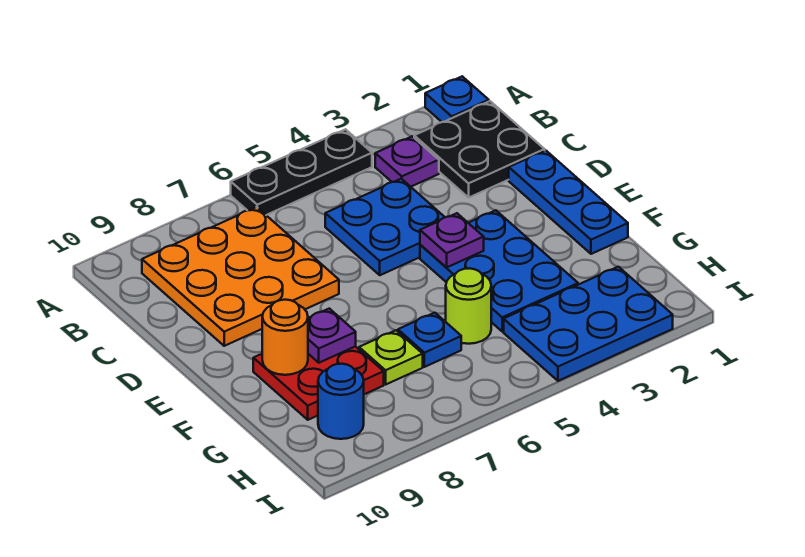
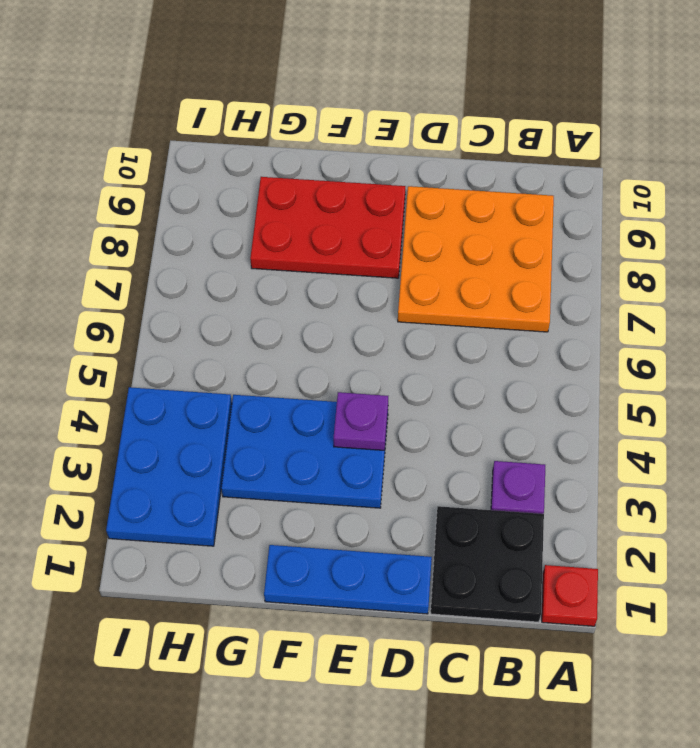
red 1x1 plate [542,565,598,626] -> blue 1x1 plate [425,76,489,122]
red 2x3 plate [250,177,405,278] -> red 2x2 plate [253,346,384,420]
none -> black 1x3 plate [231,129,372,215]
none -> blue 2x2 plate [325,179,445,275]
none -> lime 1x1 round brick [446,268,491,344]

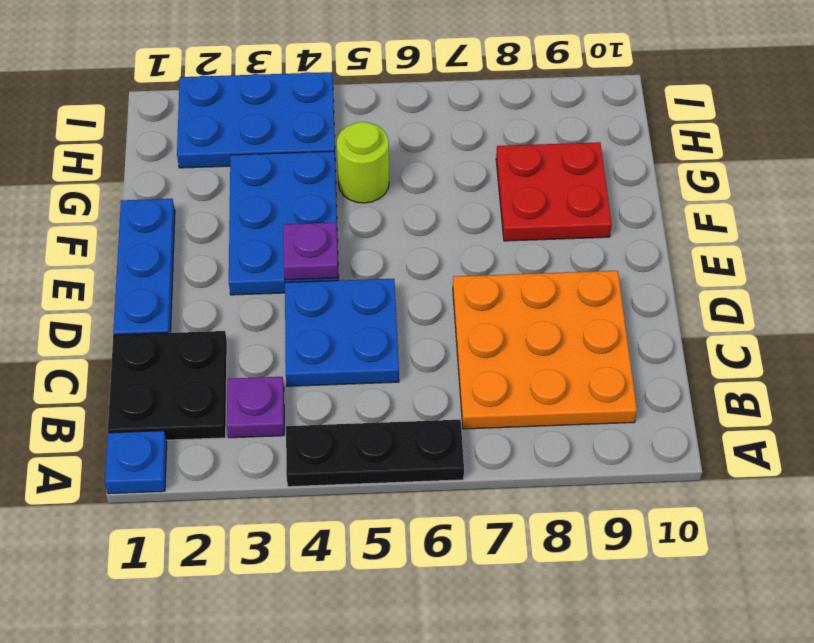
none -> blue 1x1 plate [398,313,461,367]
none -> lime 1x1 plate [359,330,423,384]
none -> blue 1x1 round brick [318,364,364,439]

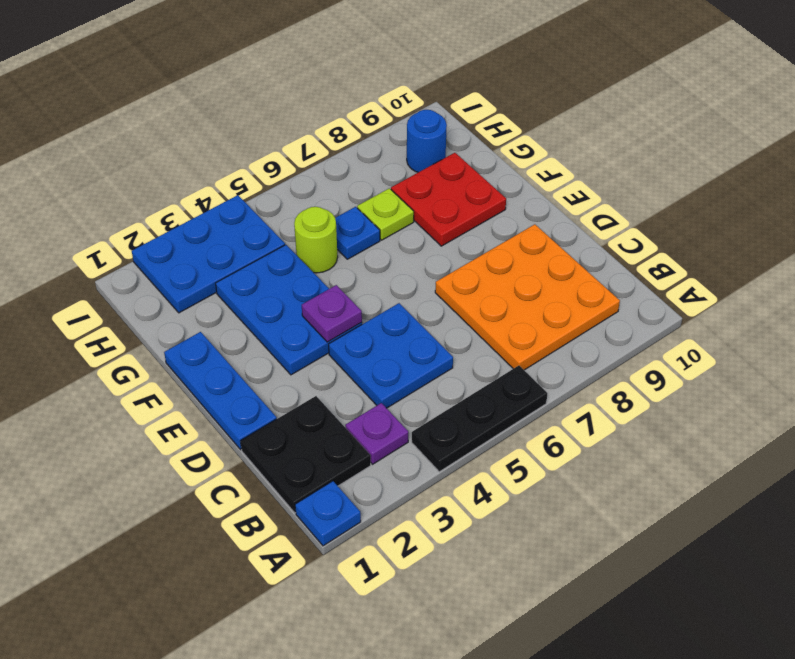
none -> purple 1x1 plate [308,309,356,363]
none -> orange 1x1 round brick [262,300,308,375]

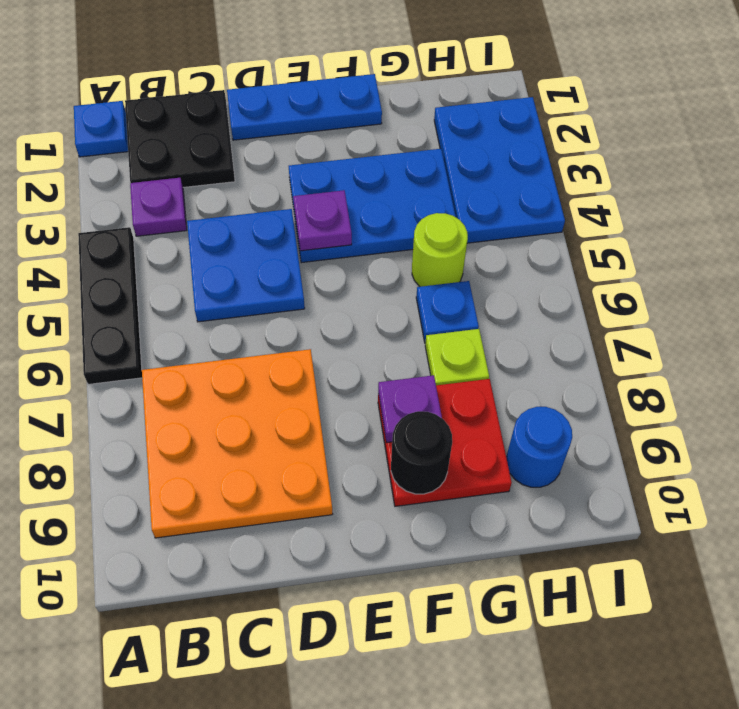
black 1x1 round brick [391,411,452,494] -> orange 1x1 round brick [262,300,308,375]

